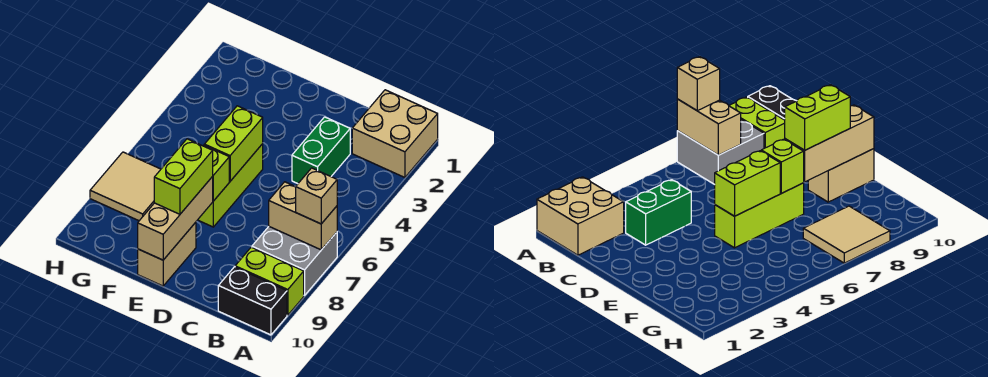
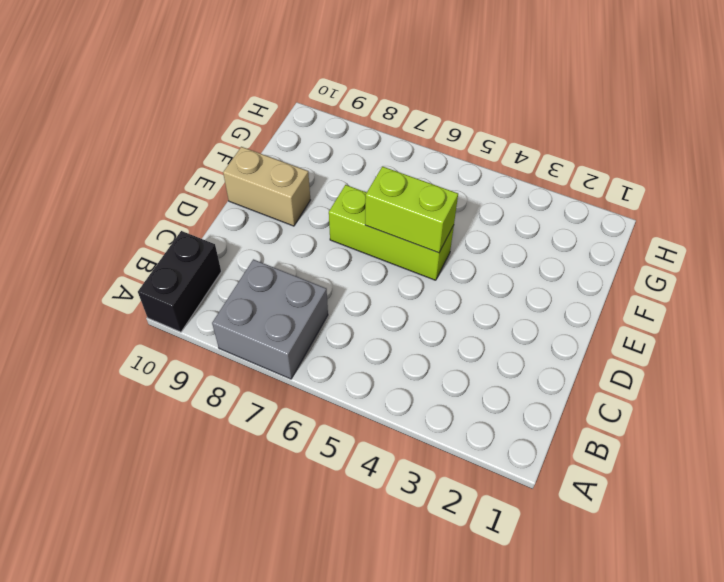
none -> tan 2x2 brick [352,90,438,177]
none -> lime 1x2 brick [235,247,304,315]
none -> green 1x2 brick [292,117,350,184]

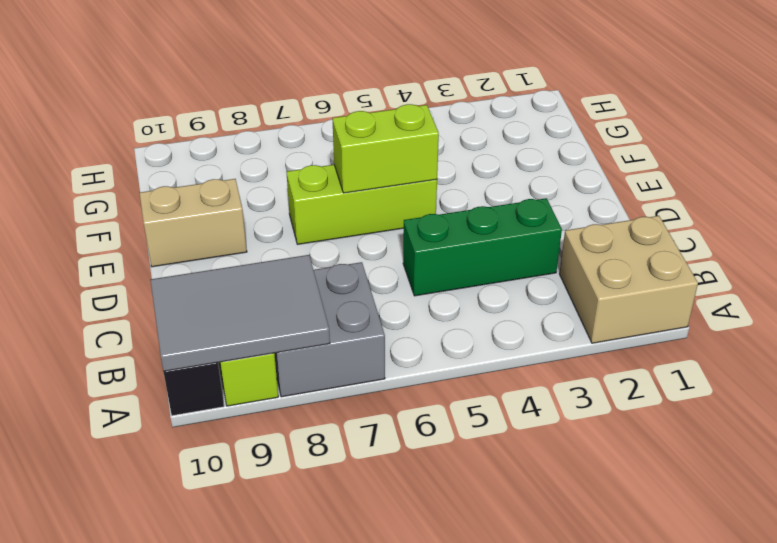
grey 2x3 tile [151,255,330,371] -> none
green 1x3 brick [403,198,562,296] -> green 1x2 brick [292,117,350,184]
none -> tan 2x2 tile [90,152,161,221]
none -> tan 1x2 brick [269,182,337,250]
none -> lime 1x1 brick [203,145,229,201]

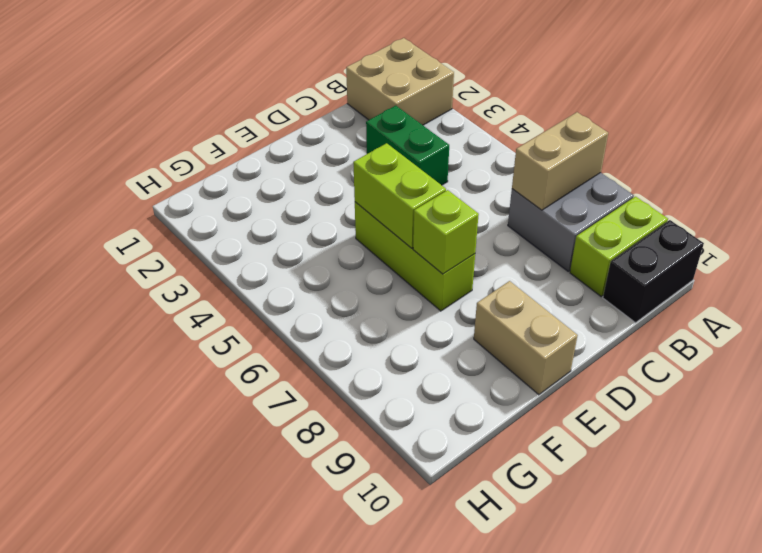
none -> tan 2x2 tile [90,152,161,221]
none -> tan 1x3 brick [138,177,213,260]
none -> tan 1x1 brick [296,168,337,224]

